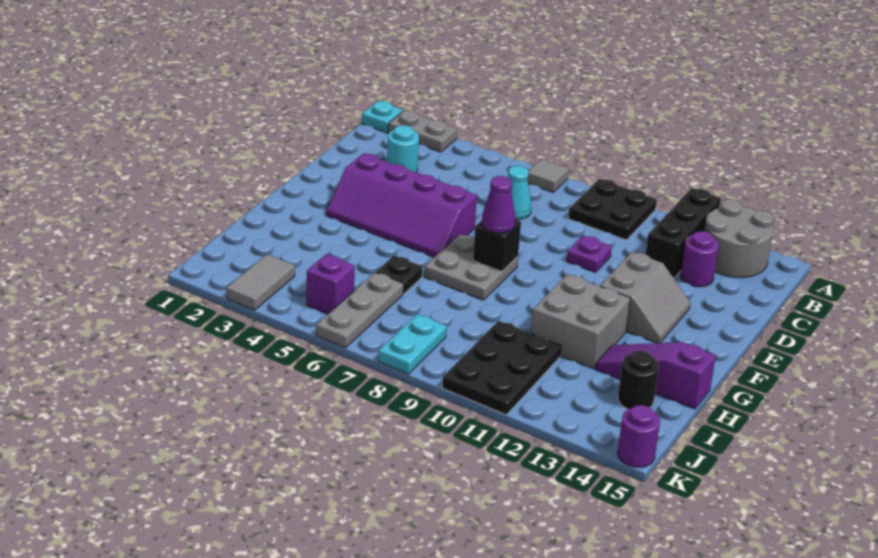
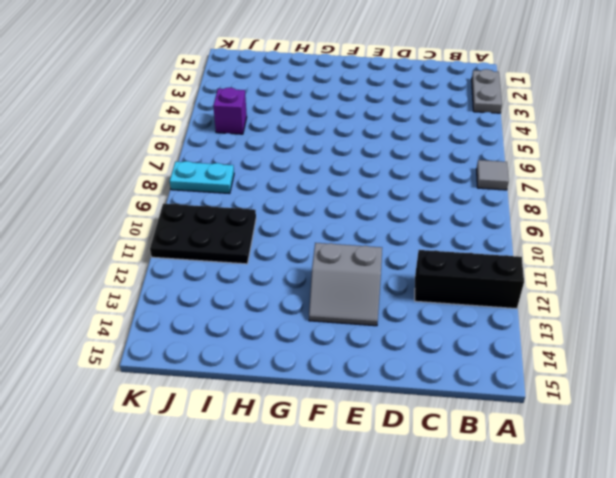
none -> cyan 1x1 plate [362,101,403,133]
none -> black 2x2 plate [568,179,657,240]
none -> grey 2x2 round brick [704,199,774,278]

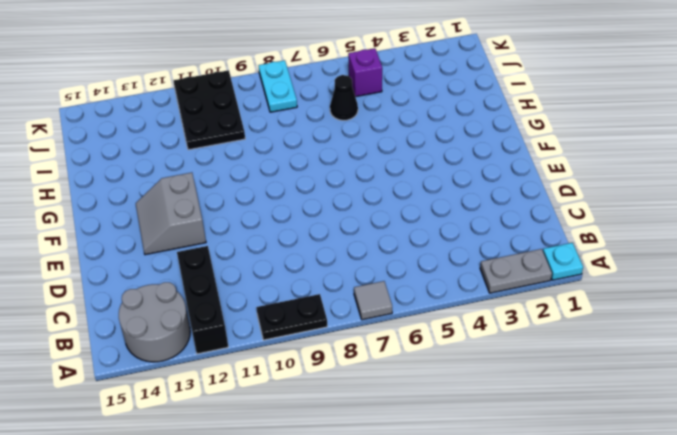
black 1x2 plate [256,294,327,340] -> black 2x2 plate [568,179,657,240]
black 1x1 cone [330,75,358,120] -> grey 1x3 plate [316,272,404,348]
none -> cyan 1x1 round brick [387,125,419,173]
none -> cyan 1x1 cone [508,166,531,219]
none -> purple 1x1 round brick [681,231,719,287]

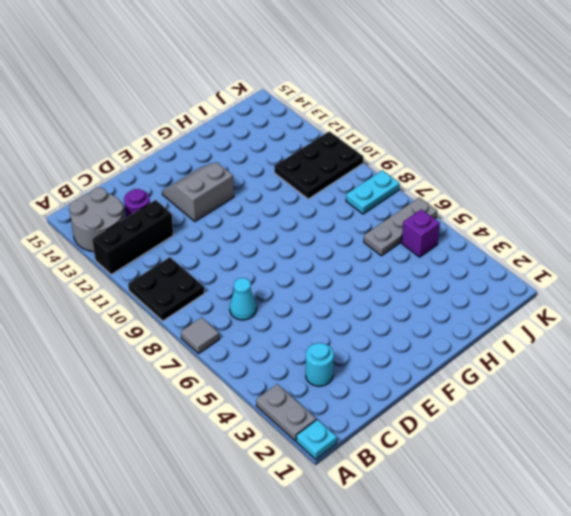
none -> purple 1x1 plate [567,236,612,272]
none -> purple 2x4 slope [327,153,477,257]
none -> grey 2x2 plate [424,234,518,300]

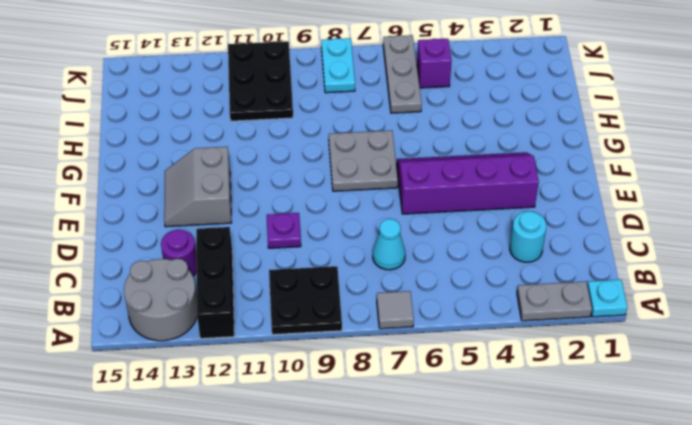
none -> grey 2x2 brick [531,274,630,369]
none -> black 1x1 plate [376,256,422,294]
none -> purple 1x3 slope [595,342,716,409]

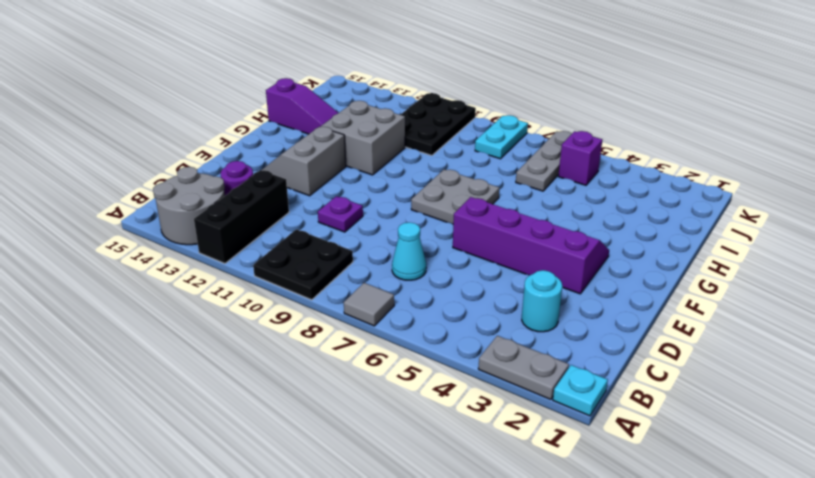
none -> black 1x1 plate [376,256,422,294]
none -> black 1x1 round brick [618,351,659,409]
none -> grey 1x2 tile [226,254,295,310]

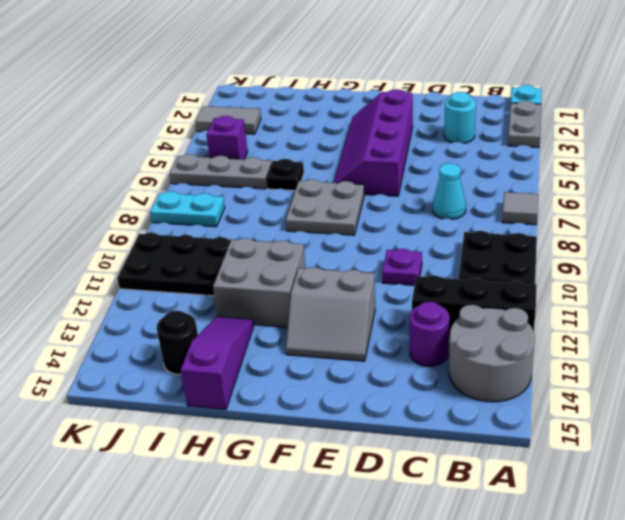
none -> purple 1x1 round brick [618,405,660,467]
none -> black 1x1 brick [473,219,521,272]
none -> purple 1x1 cone [482,176,515,233]

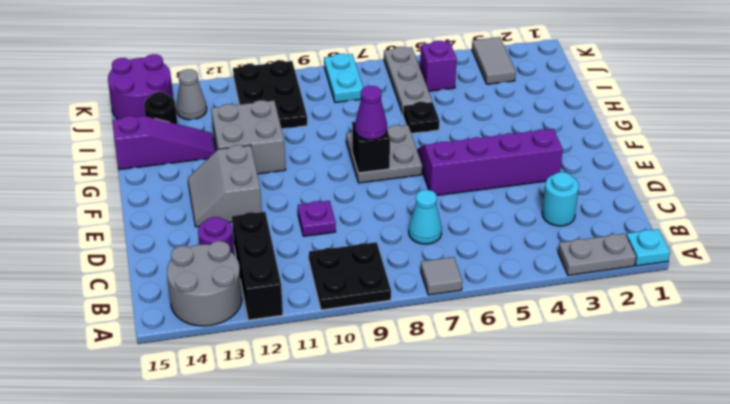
grey 1x1 cone [176,69,207,120] -> none
purple 2x2 round brick [108,54,173,119] -> purple 1x1 round brick [618,405,660,467]

